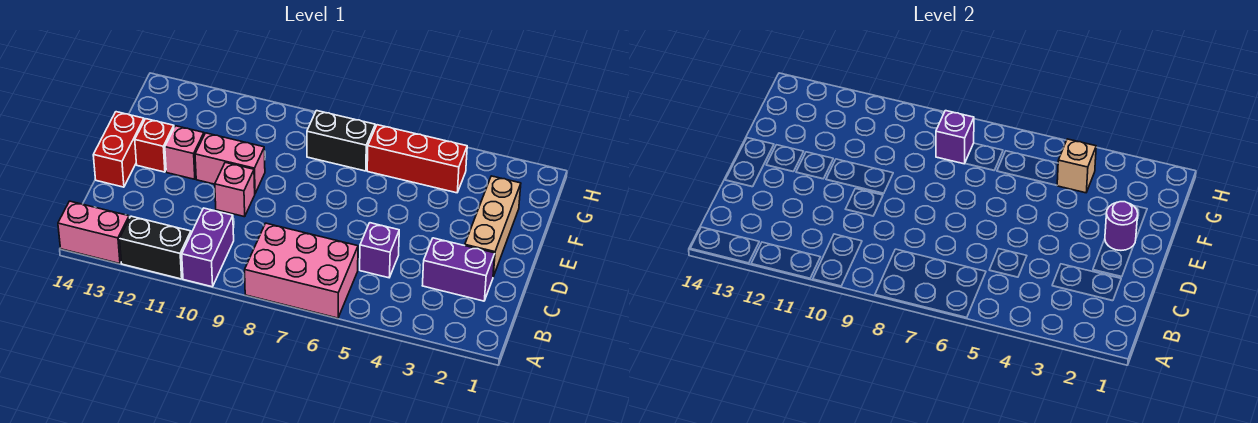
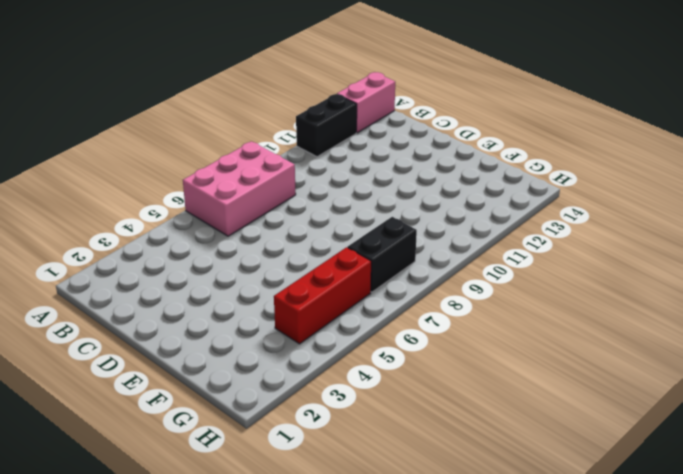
none -> purple 1x2 brick [182,208,234,287]
none -> purple 1x2 brick [422,238,495,301]
none -> purple 1x1 brick [360,223,399,278]

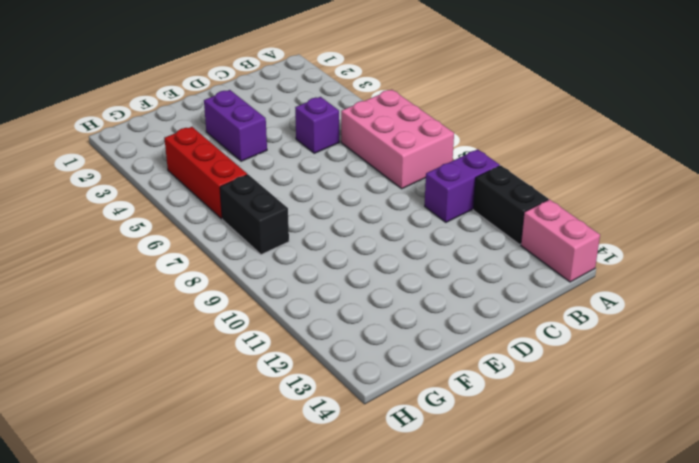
purple 1x2 brick [204,90,267,161] -> purple 1x2 brick moved to [422,238,495,301]
none -> tan 1x3 brick [465,176,521,277]
none -> pink 1x1 brick [215,162,255,217]
none -> red 1x2 brick [93,112,144,187]

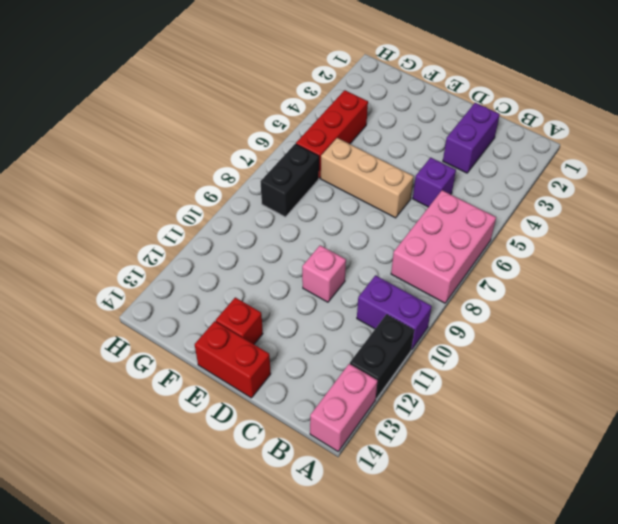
tan 1x3 brick [321,138,414,218] -> tan 1x3 brick moved to [465,176,521,277]
none -> pink 1x2 brick [195,133,265,193]
none -> pink 1x1 brick [165,126,204,179]
none -> purple 1x1 round brick [1105,202,1138,250]

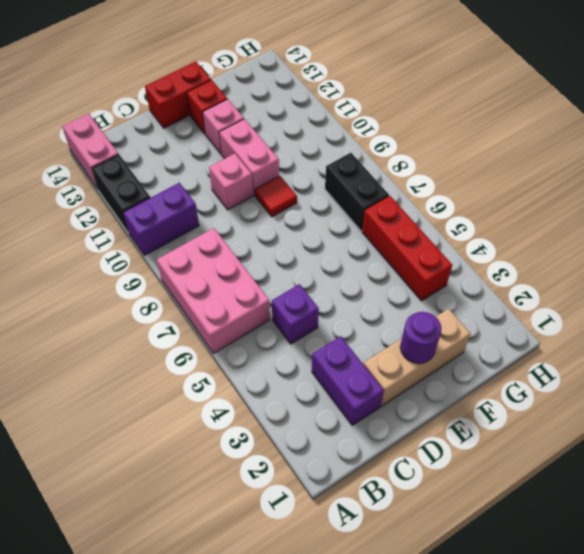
red 1x1 tile [255,176,297,217] -> none
none -> tan 1x1 brick [1057,139,1096,193]
none -> purple 1x1 brick [936,111,974,164]

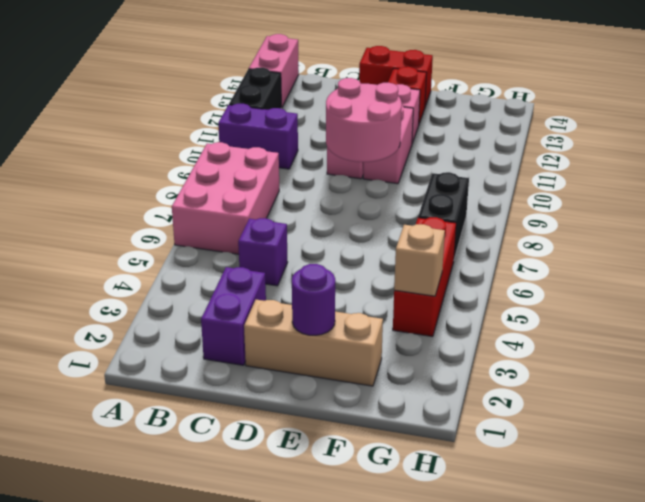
pink 2x2 round brick [326,78,402,162] -> none
none -> purple 1x1 brick [936,111,974,164]

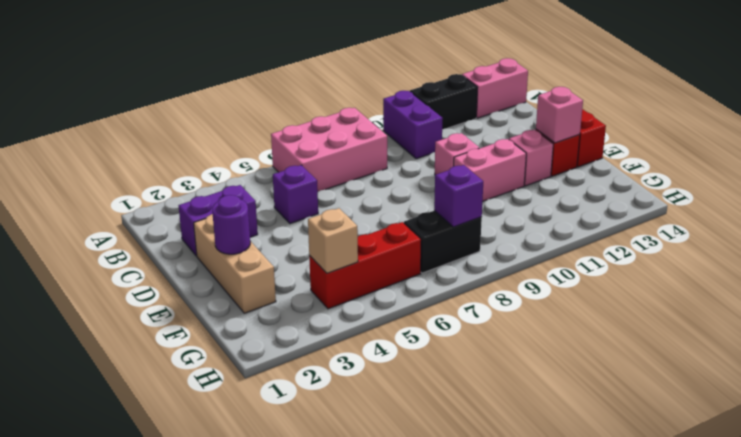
pink 1x1 brick [536,87,583,143] -> none

